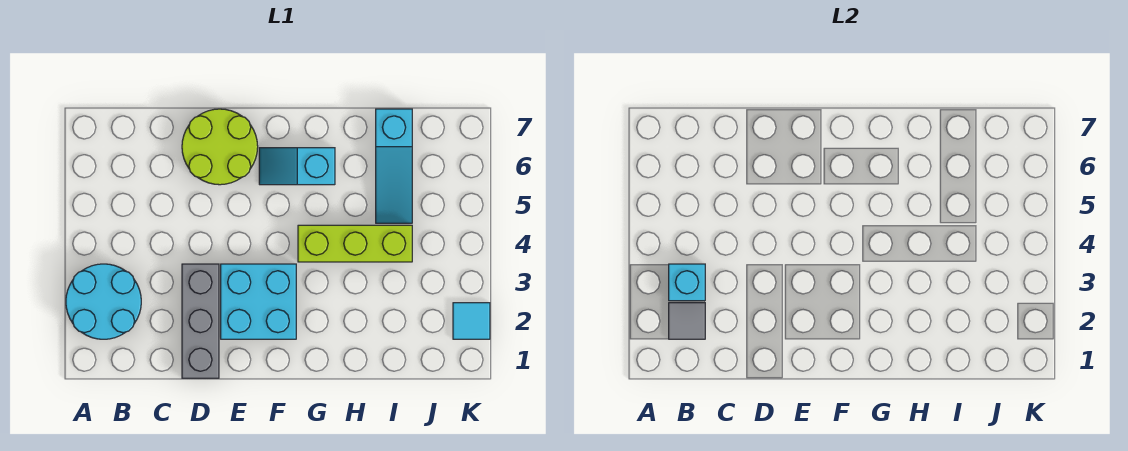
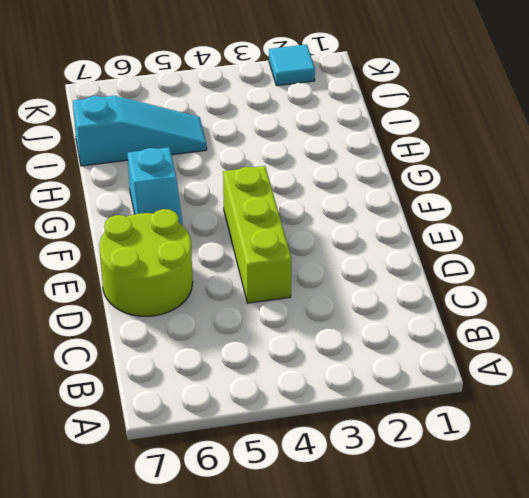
lime 1x3 brick [223,166,291,303] -> lime 1x3 brick moved to [298,225,412,262]
none -> cyan 2x2 round brick [66,264,141,339]
none -> grey 1x3 brick [182,264,219,378]

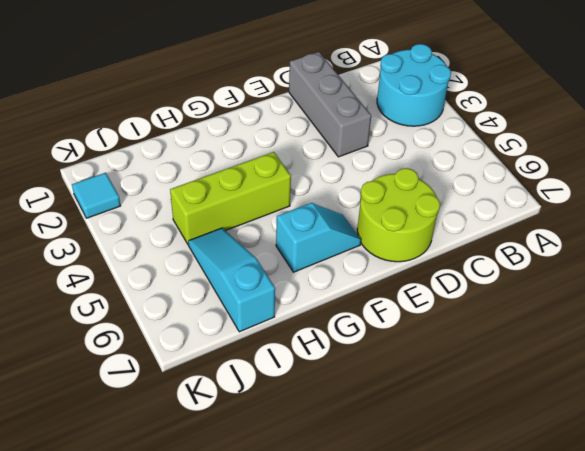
none -> cyan 2x2 brick [221,264,296,339]
none -> grey 1x1 tile [669,303,705,339]

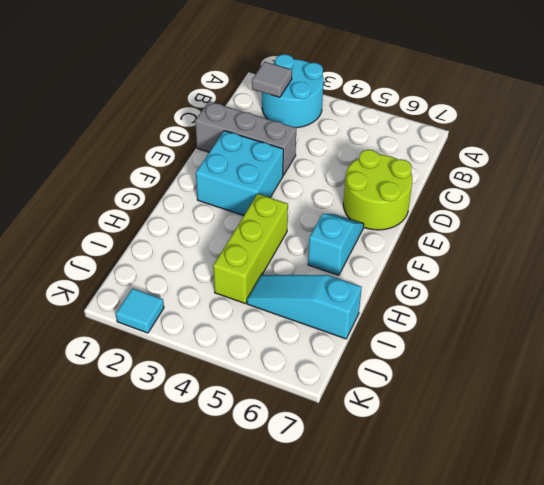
none -> cyan 1x1 brick [669,264,705,301]

